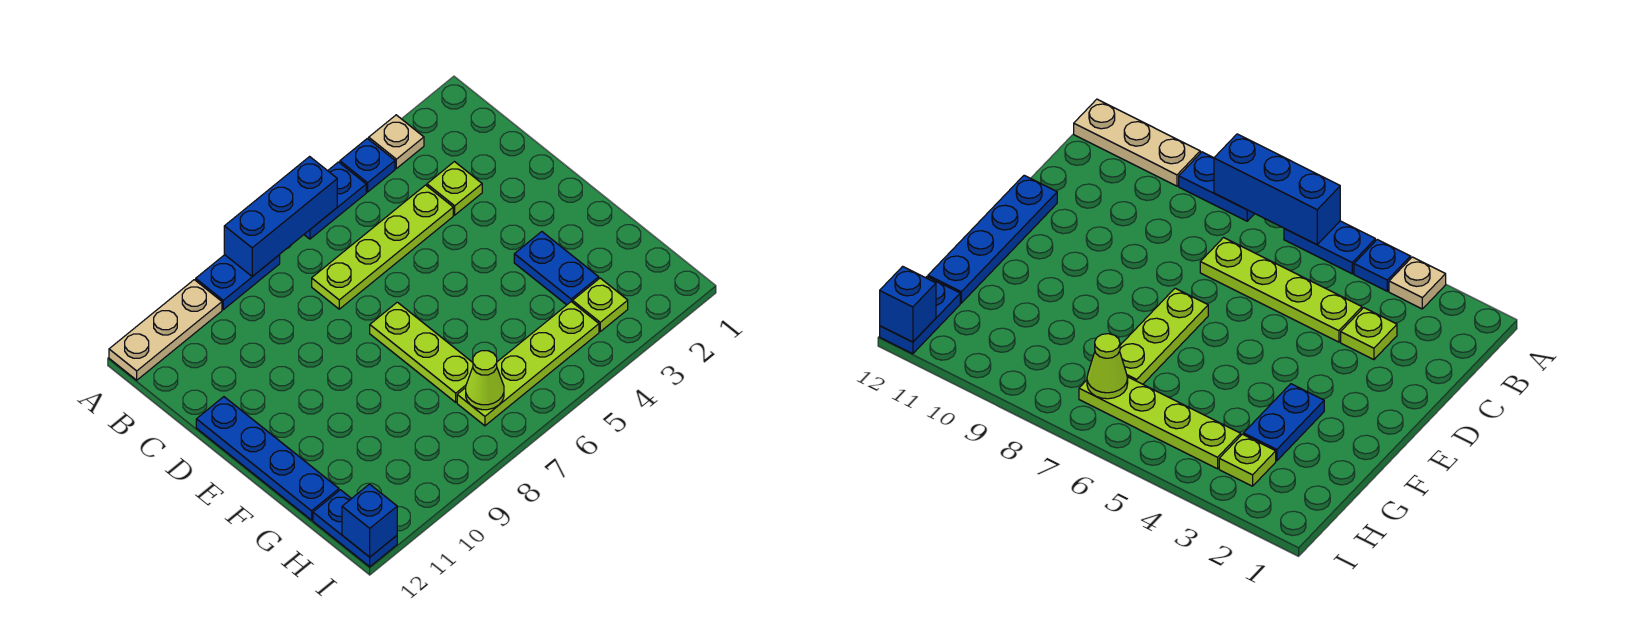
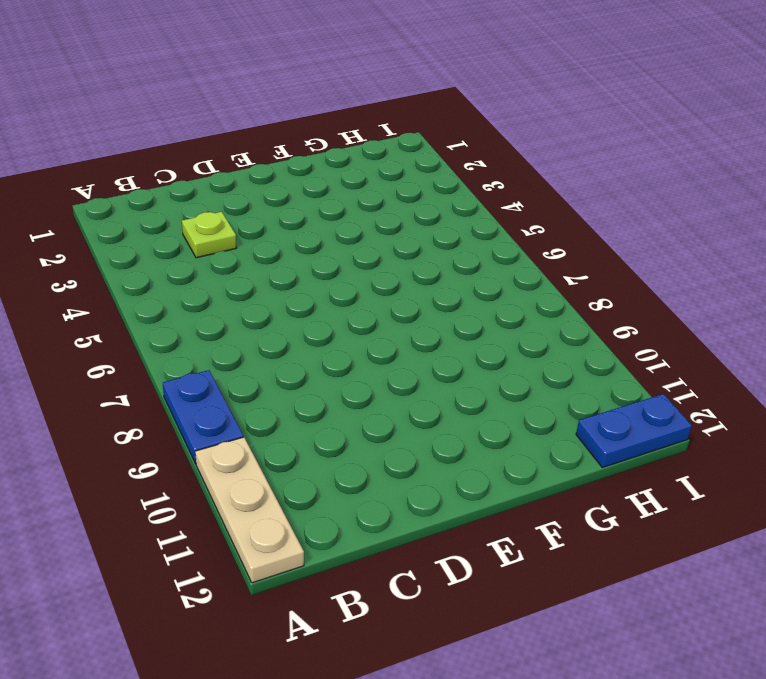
none -> tan 1x1 plate [369,115,424,168]
none -> blue 1x1 plate [340,138,395,192]
none -> blue 1x2 plate [304,162,366,239]

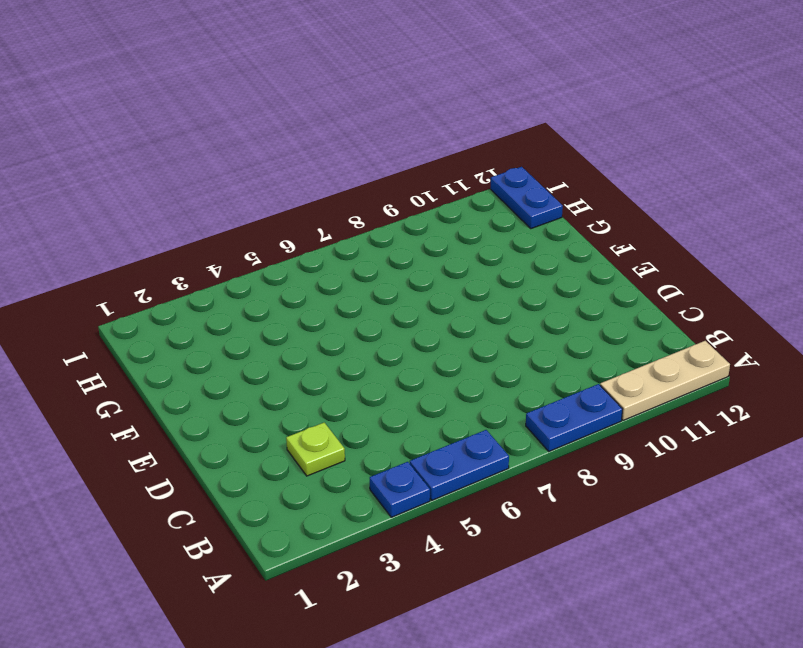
none -> tan 1x1 plate [369,115,424,168]
none -> lime 1x4 plate [312,185,453,309]
none -> blue 1x4 plate [196,397,339,520]

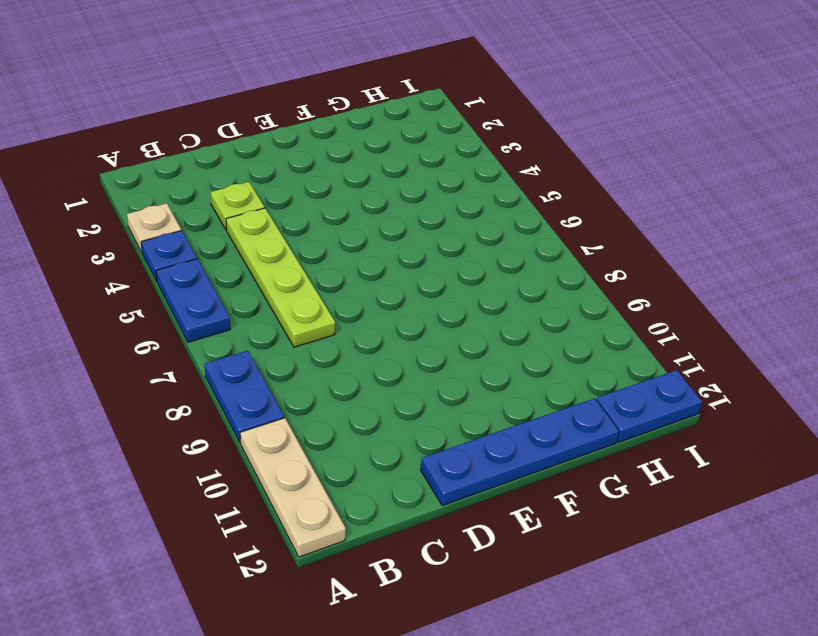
none -> lime 1x3 plate [370,302,473,402]
none -> blue 1x2 plate [514,232,599,305]
none -> lime 1x1 plate [573,278,628,331]

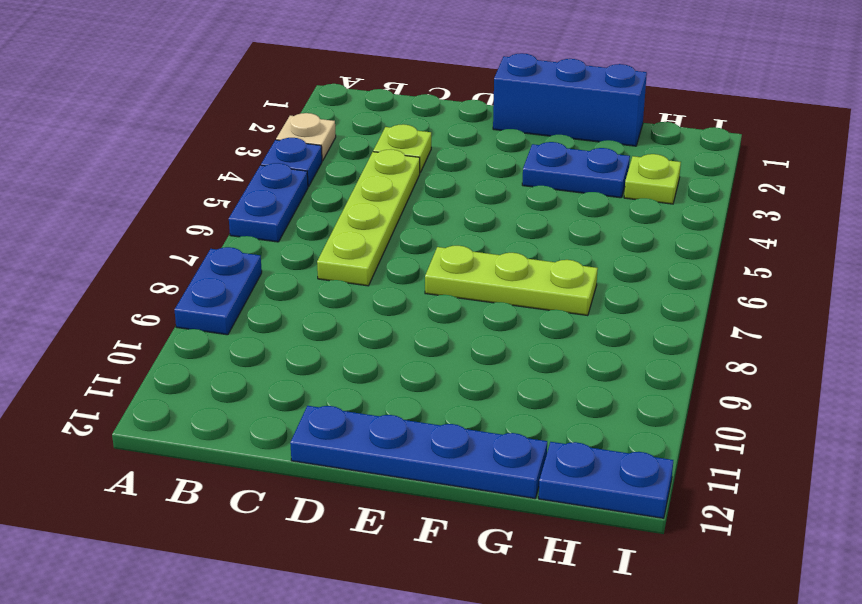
blue 1x3 brick [493,53,647,146] -> blue 1x3 brick turned to [224,157,337,276]
none -> tan 1x3 plate [109,280,222,380]
none -> lime 1x4 plate [457,302,599,426]
none -> lime 1x1 cone [466,351,504,410]

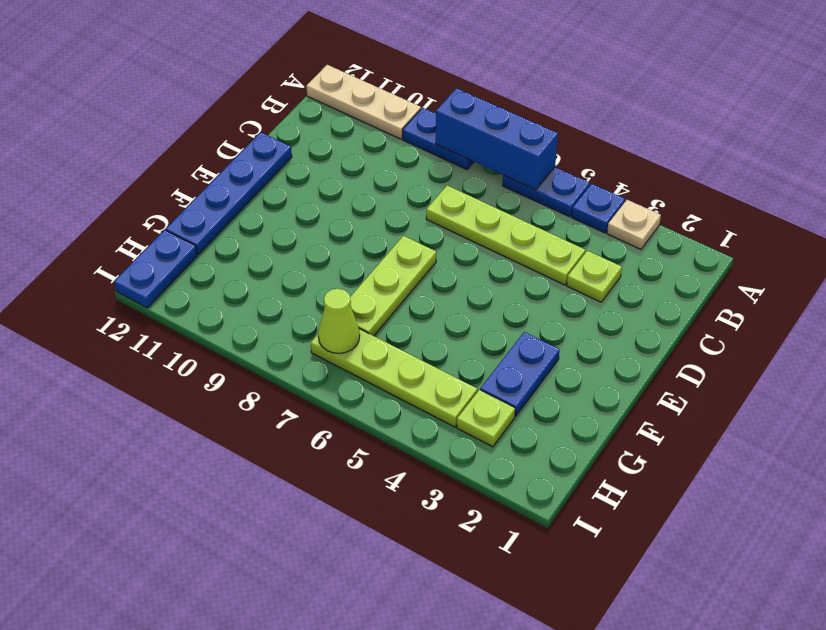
none -> blue 1x1 brick [342,484,397,557]

